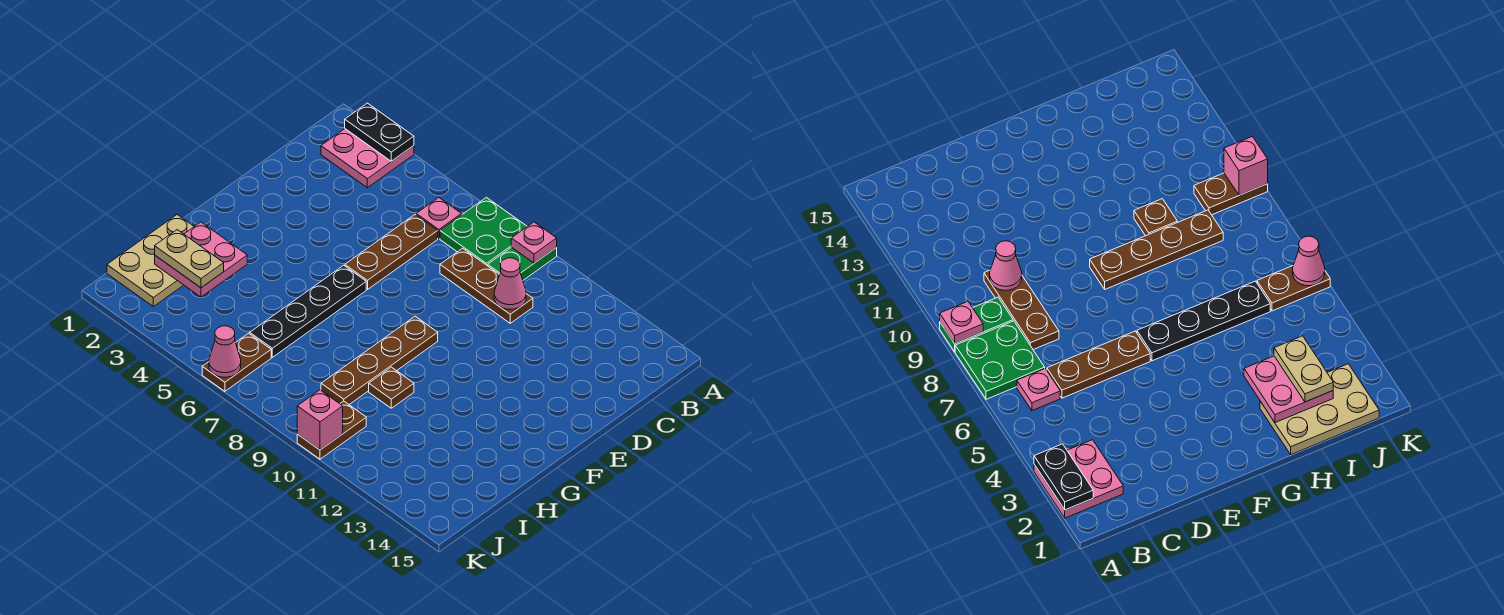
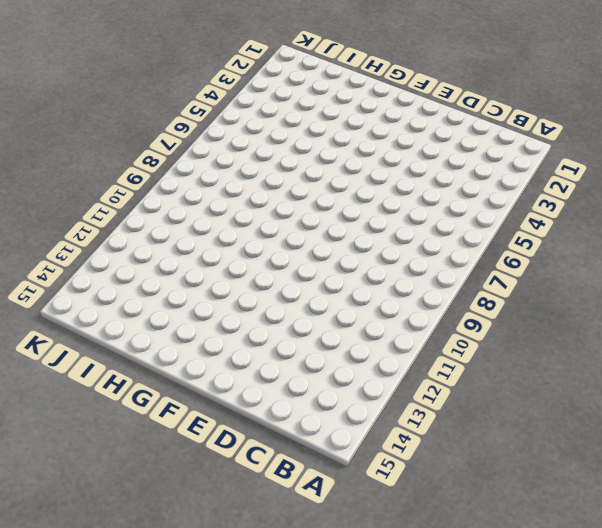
none -> pink 2x2 plate [321,129,414,188]
none -> green 2x2 plate [440,197,527,266]
none -> green 1x2 plate [488,247,557,280]

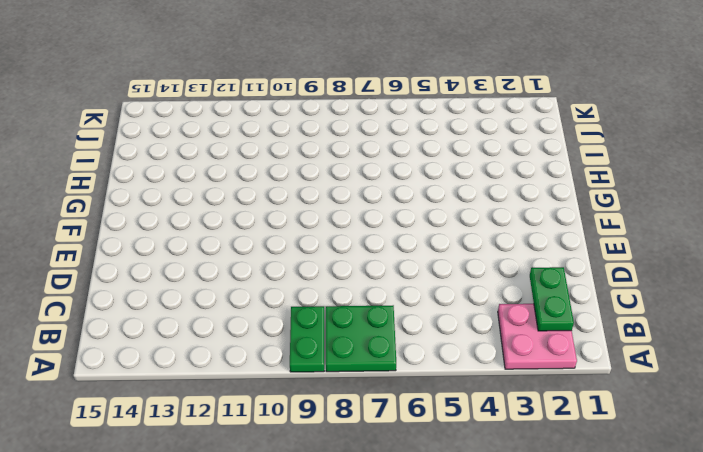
green 1x2 plate [530,267,574,331] -> none
none -> pink 1x1 plate [416,198,462,239]
none -> brown 1x3 plate [345,215,438,289]
none -> brown 1x3 plate [440,248,533,323]

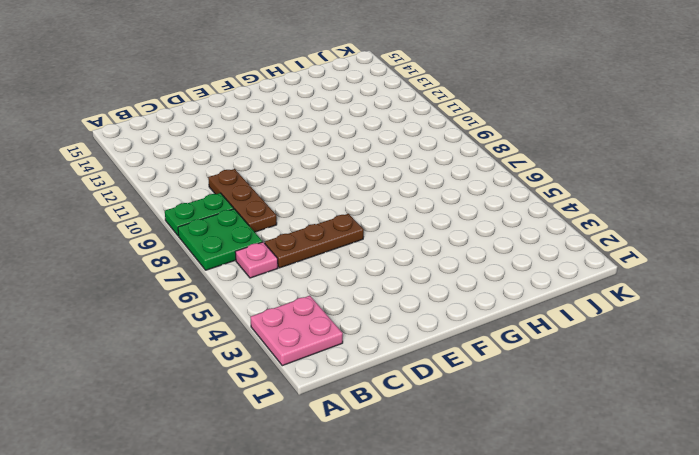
none -> black 1x4 plate [250,265,366,357]
none -> brown 1x4 plate [321,316,438,404]
none -> tan 2x3 plate [107,215,194,306]

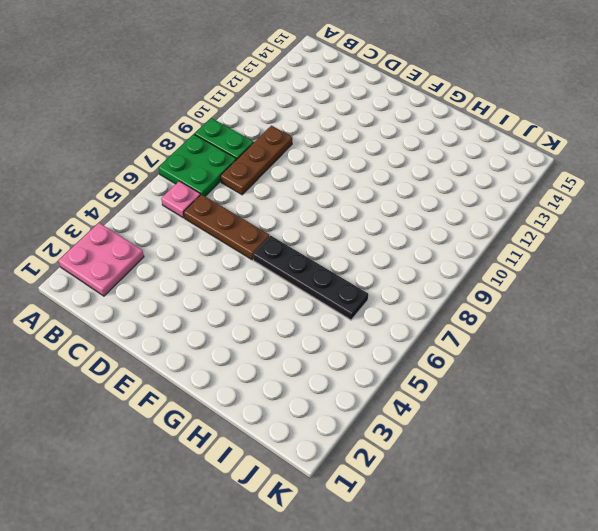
none -> brown 1x4 plate [321,316,438,404]
none -> tan 2x3 plate [107,215,194,306]
none -> brown 1x1 plate [369,367,414,408]

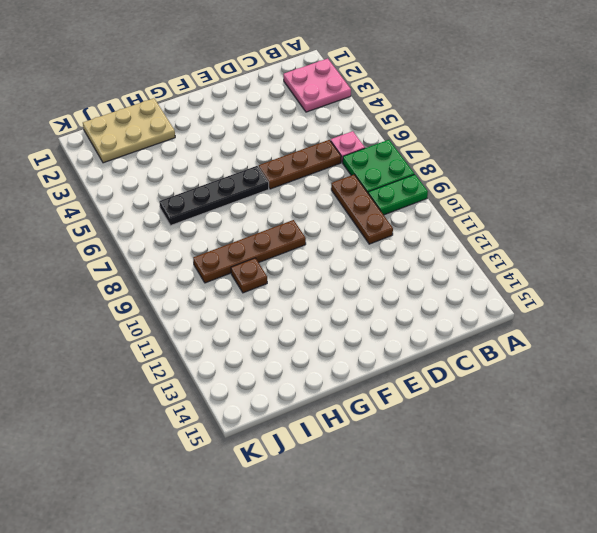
none -> brown 1x2 plate [202,333,271,391]
none -> brown 1x2 plate [297,401,366,459]
none -> black 1x2 plate [345,103,414,161]

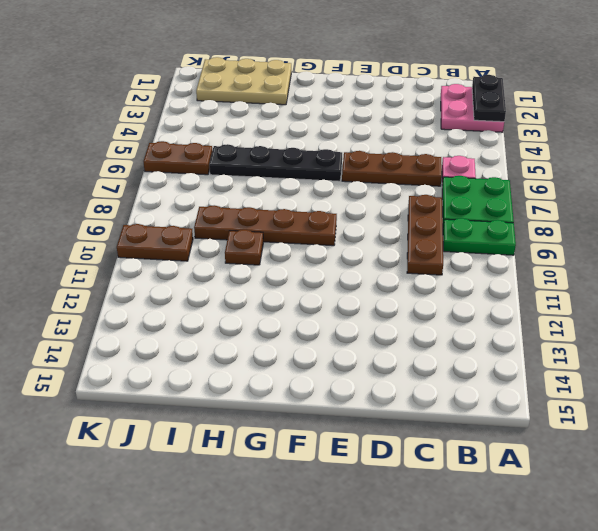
none -> pink 1x1 plate [511,222,557,263]
none -> pink 1x1 cone [494,258,526,309]
none -> pink 2x2 plate [155,222,247,297]

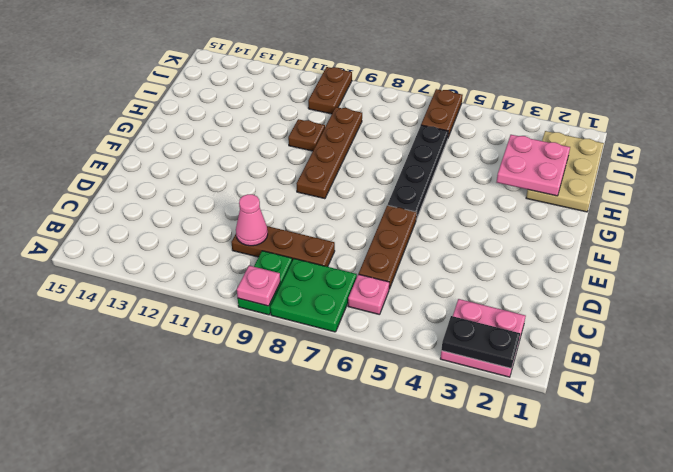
none -> pink 1x1 cone [209,326,241,377]
none -> pink 1x1 brick [297,390,343,450]
none -> tan 1x2 plate [155,230,224,288]

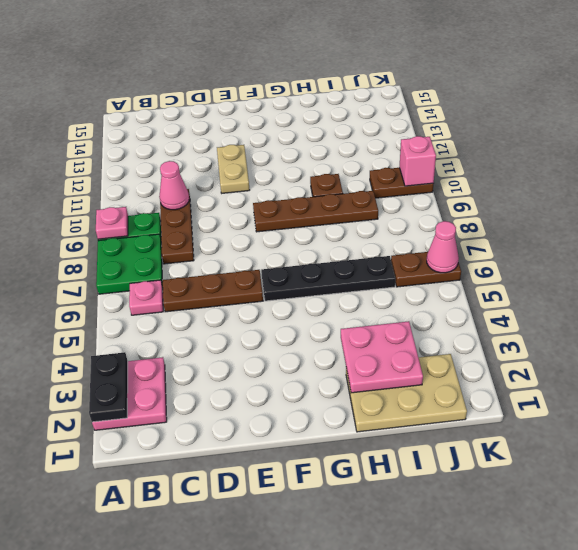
tan 1x2 plate [217,145,250,193] -> tan 1x2 plate moved to [155,230,224,288]

